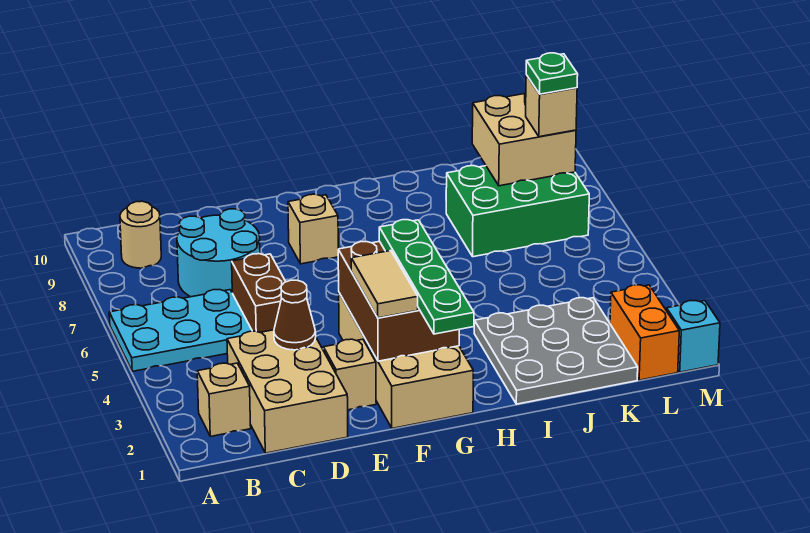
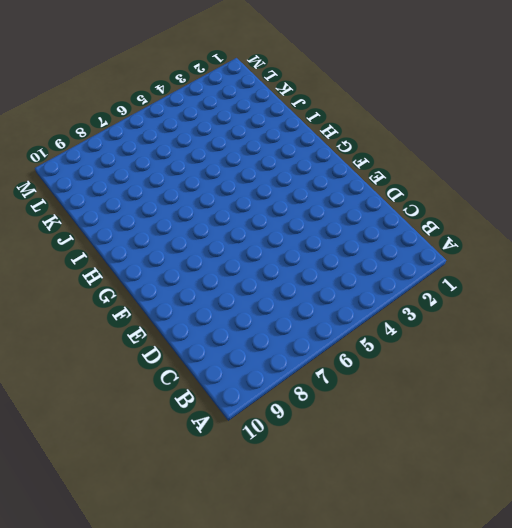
none -> cyan 2x3 plate [109,289,252,371]
none -> tan 1x1 brick [197,363,251,436]
none -> tan 1x1 round brick [120,201,161,268]

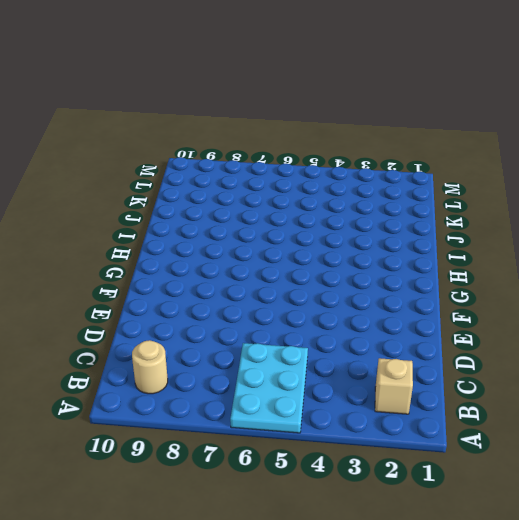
none -> tan 2x3 brick [227,330,348,453]
none -> cyan 2x2 round brick [177,209,260,297]
none -> brown 1x2 brick [232,254,286,332]

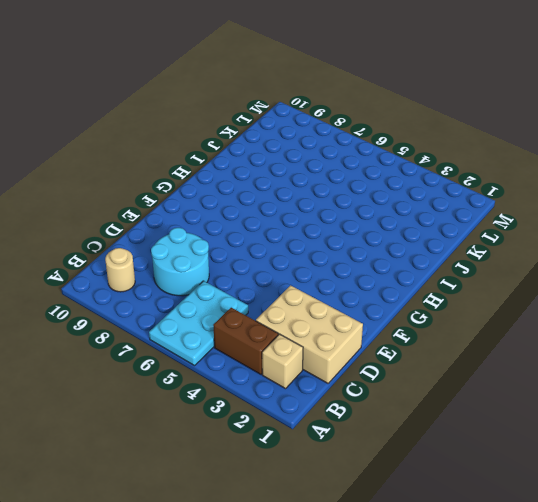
brown 1x2 brick [213,308,278,374] -> brown 1x2 brick moved to [232,254,286,332]
none -> tan 1x1 brick [323,339,376,410]
none -> tan 2x4 brick [339,293,473,428]
none -> tan 1x1 brick [288,194,338,264]

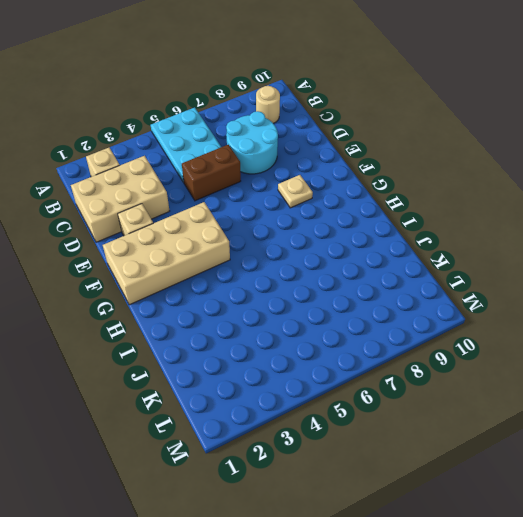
tan 1x1 plate [278,175,313,208] -> tan 1x1 brick [288,194,338,264]
none -> grey 3x3 plate [474,298,638,404]
none -> green 2x3 brick [446,165,589,257]
none -> orange 1x2 brick [610,285,679,380]

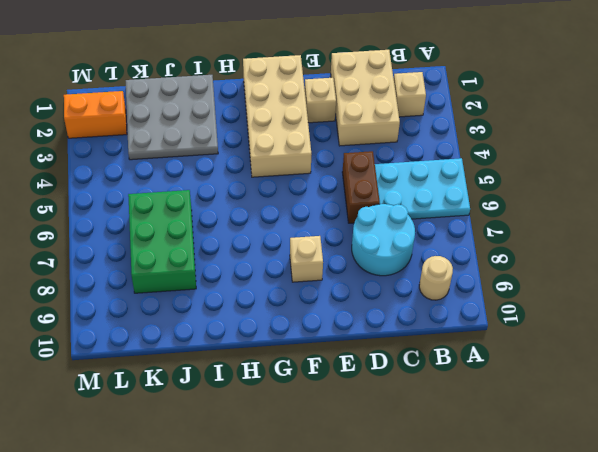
green 2x3 brick [128,190,196,293] -> green 2x3 brick turned to [446,165,589,257]
orange 1x2 brick [64,91,127,138] -> orange 1x2 brick turned to [610,285,679,380]
none -> cyan 1x1 brick [666,301,720,372]
none -> brown 1x1 cone [274,280,316,350]
none -> brown 2x3 brick [338,241,459,361]

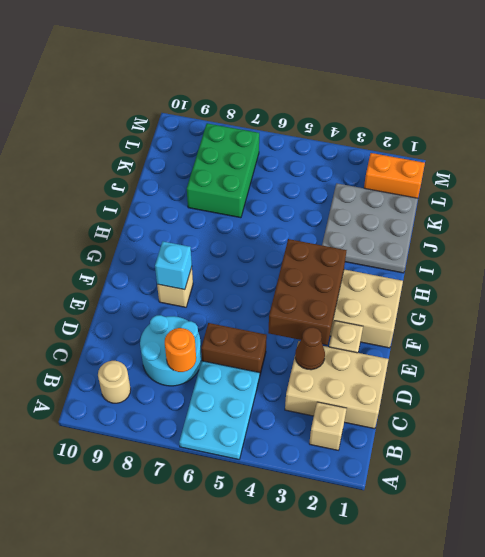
orange 1x1 round brick [165,328,196,372] -> none
brown 2x3 brick [268,239,347,345] -> brown 2x3 brick turned to [338,241,459,361]
cyan 1x1 brick [155,241,192,290] -> cyan 1x1 brick moved to [666,301,720,372]
none -> tan 2x2 brick [472,93,576,186]
none -> tan 1x2 tile [351,251,418,318]
none -> green 1x4 plate [379,220,474,334]

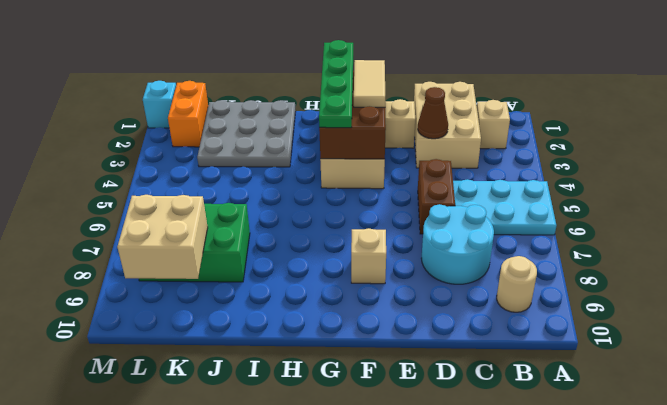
none -> tan 1x1 brick [526,75,577,137]
none -> green 1x1 plate [526,53,578,94]

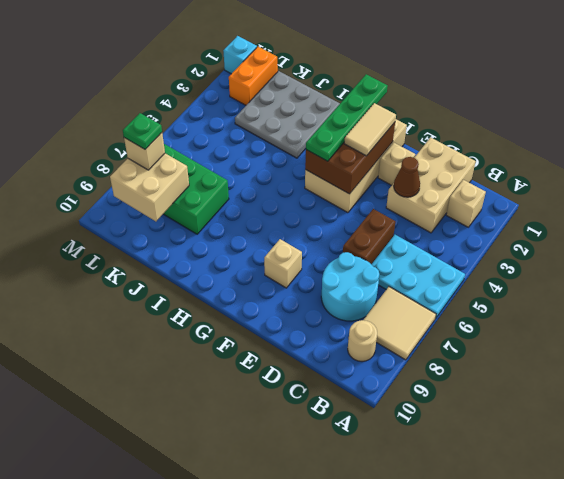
tan 2x2 tile [364,287,436,360] -> none

